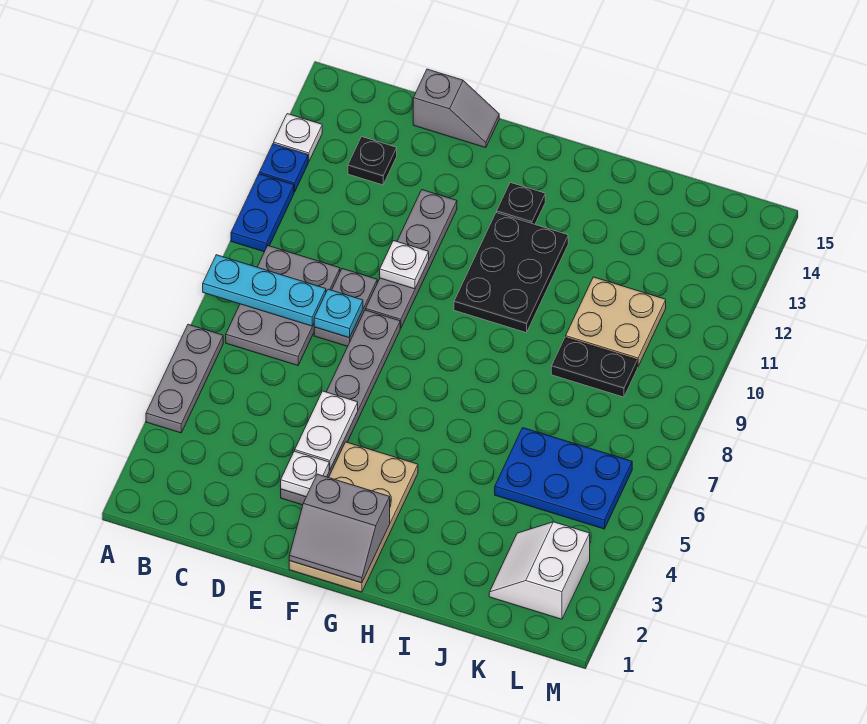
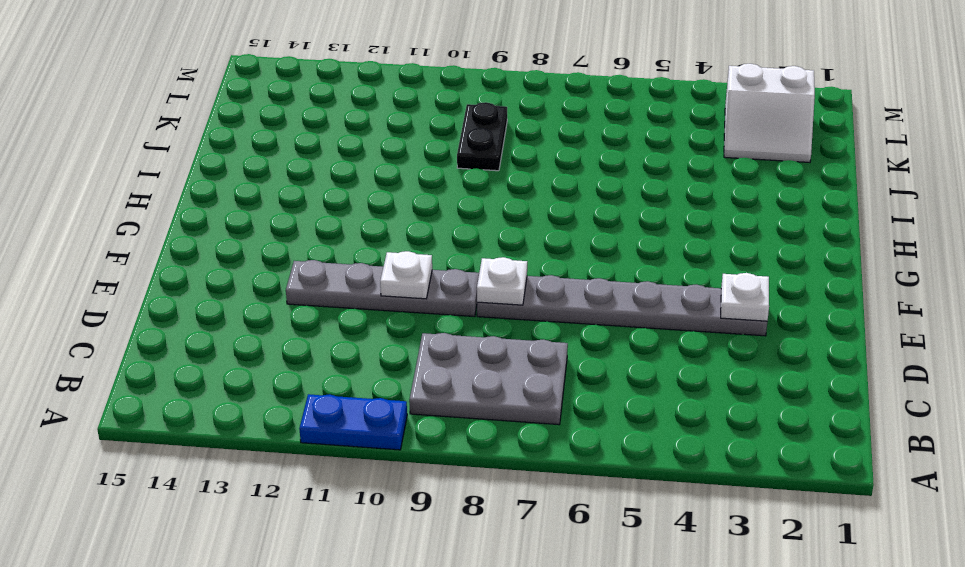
white 1x1 plate [477,257,527,305] -> white 1x1 plate moved to [274,114,322,162]
none -> grey 1x3 plate [146,324,223,433]
none -> blue 1x1 plate [259,144,308,192]
none -> black 1x1 plate [348,137,397,185]

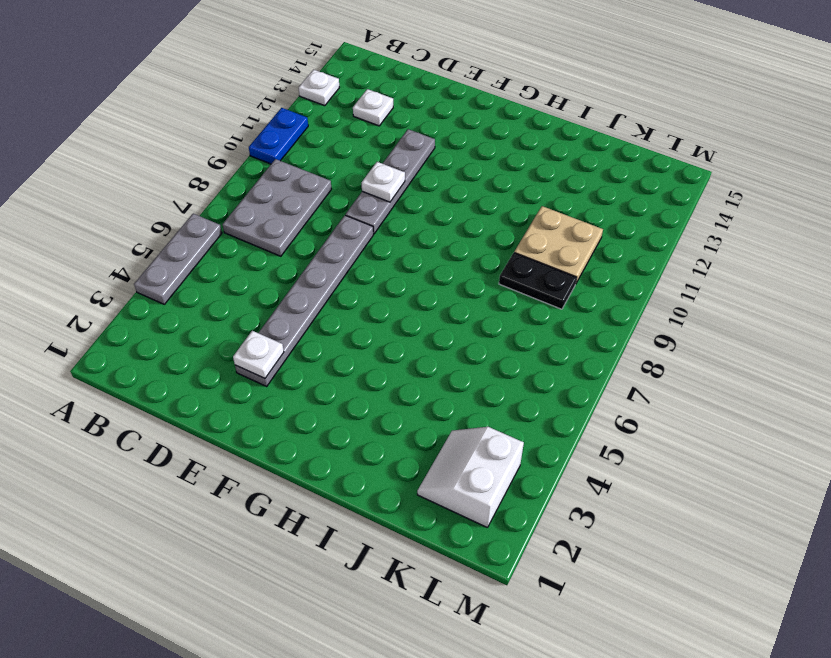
white 1x1 plate [353,89,393,126] -> black 1x1 plate [348,137,397,185]
none -> blue 1x1 plate [259,144,308,192]
none -> grey 1x2 plate [314,269,377,346]
none -> grey 1x2 slope [413,69,499,148]

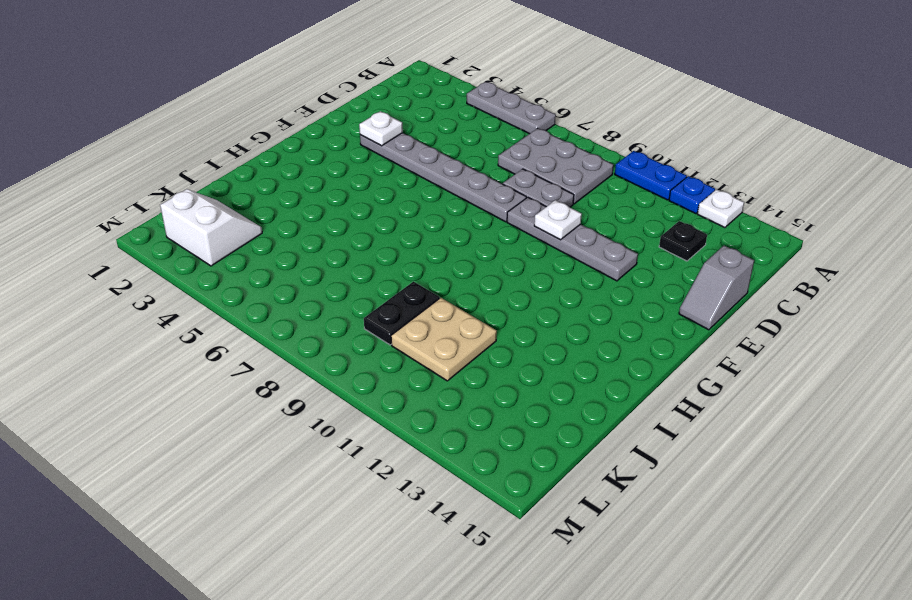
none -> tan 2x4 plate [289,442,418,592]
none -> black 2x3 plate [454,213,568,333]
none -> black 1x1 plate [497,182,545,224]

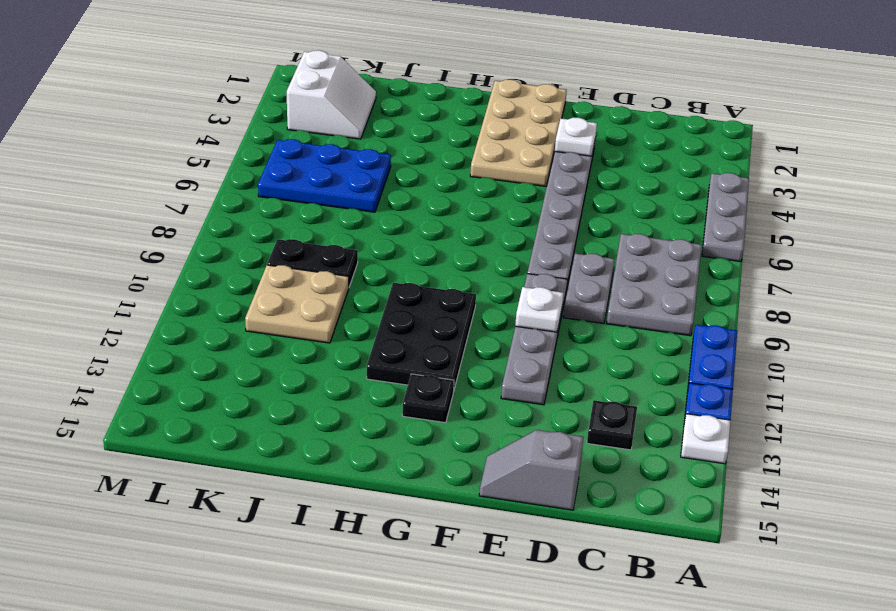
none -> cyan 1x3 plate [203,255,326,326]
none -> cyan 1x1 plate [314,289,363,338]
none -> white 1x2 plate [295,391,358,469]

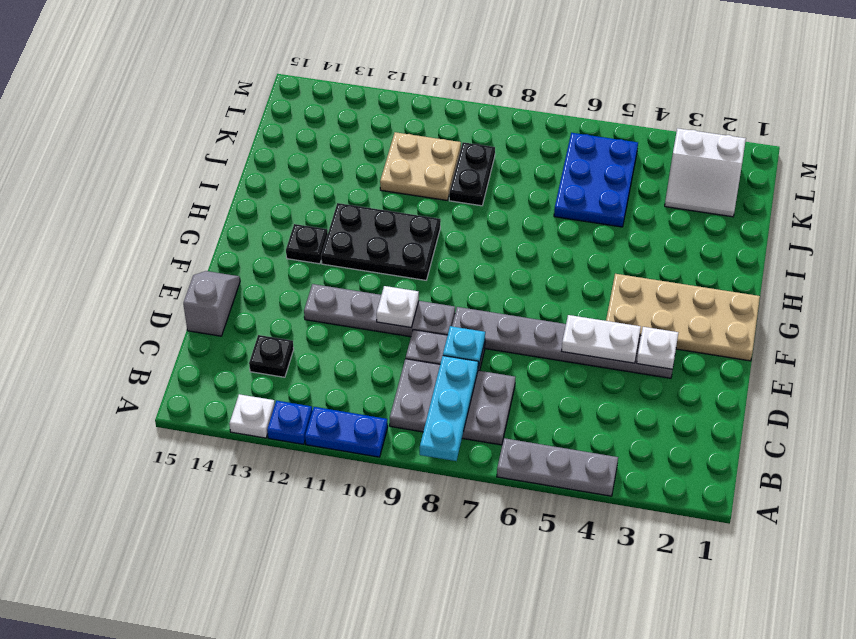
none -> grey 2x2 slope [289,474,390,583]

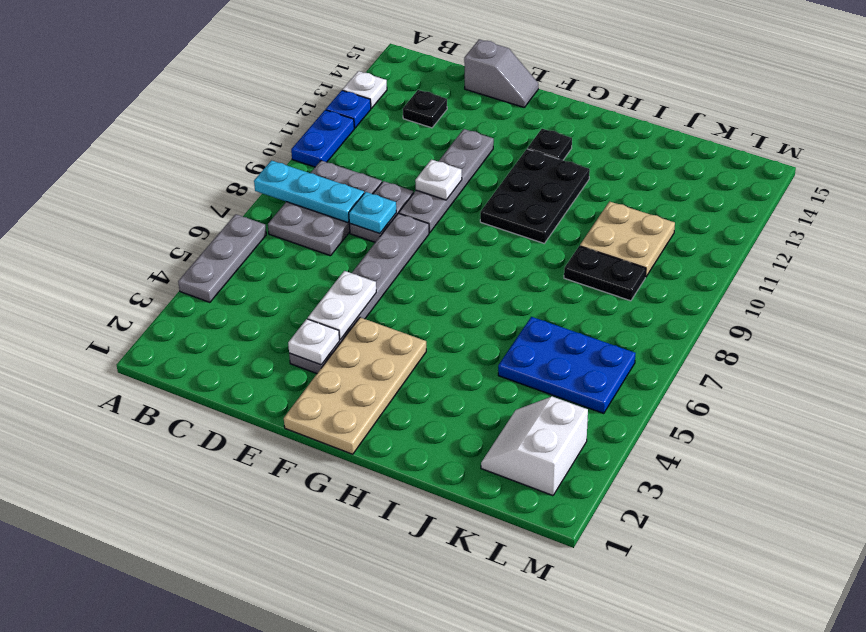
none -> grey 2x2 slope [289,474,390,583]

